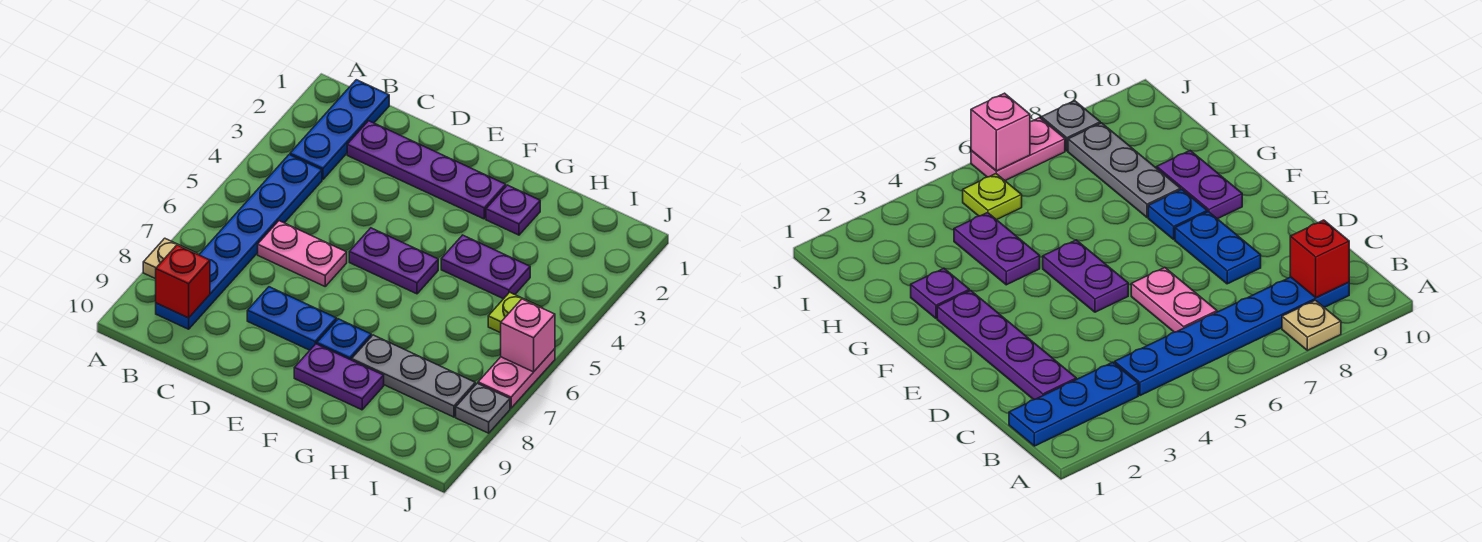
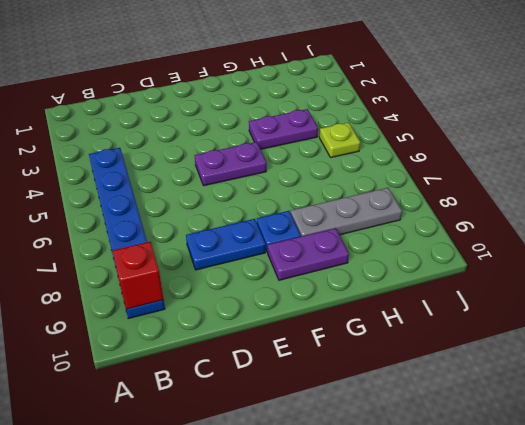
none -> tan 1x1 plate [143,238,197,279]
none -> blue 1x3 plate [290,80,389,179]
none -> purple 1x4 plate [347,121,506,219]

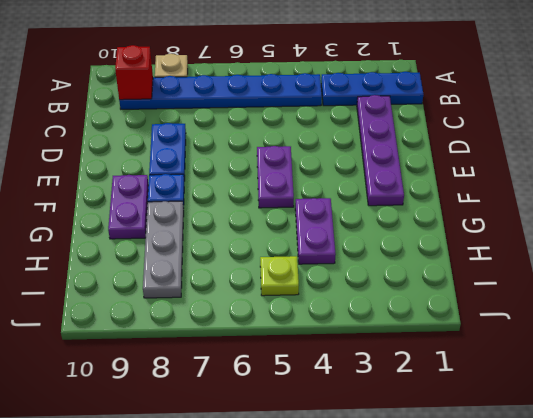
none -> pink 1x2 plate [258,221,347,286]
none -> purple 1x1 plate [486,185,540,235]
none -> pink 1x2 plate [478,349,555,408]

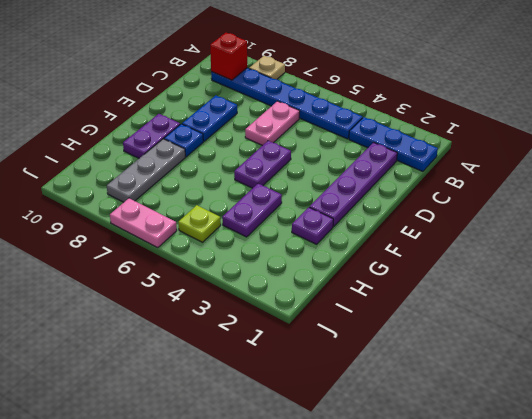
none -> grey 1x1 plate [456,383,510,433]
none -> pink 1x1 brick [501,299,555,372]

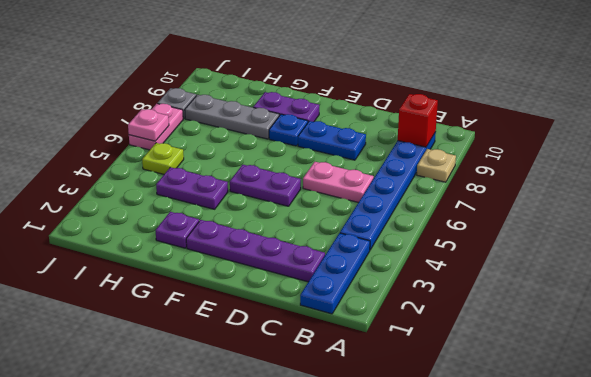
pink 1x1 plate [128,109,169,141] -> pink 1x1 brick [501,299,555,372]

